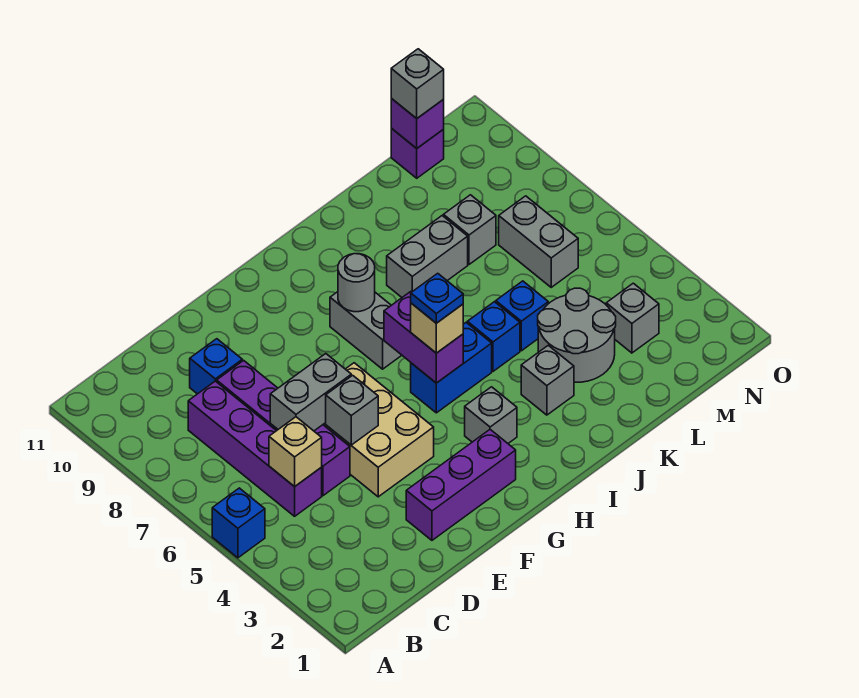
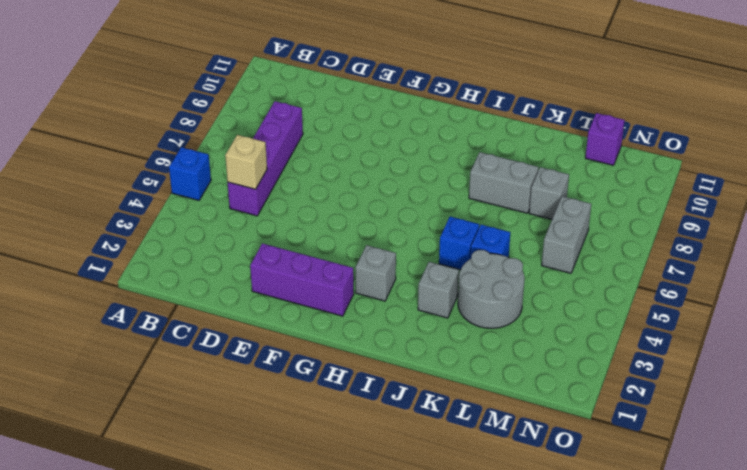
none -> purple 1x4 brick [217,360,350,496]
none -> blue 1x1 brick [190,339,242,394]
none -> tan 2x3 brick [323,363,434,497]

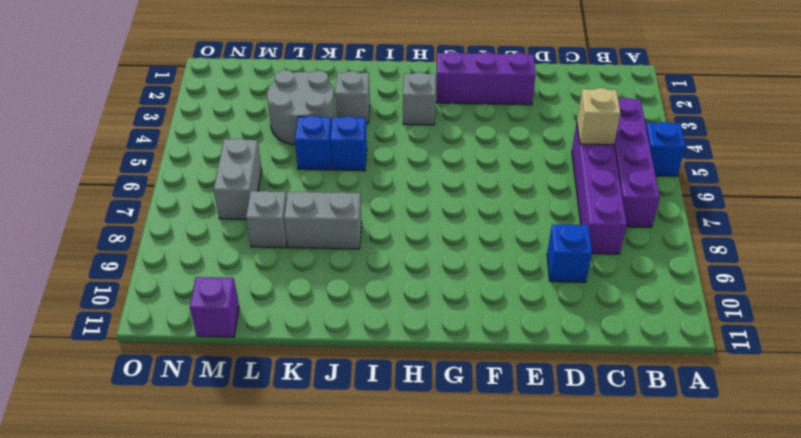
purple 1x4 brick [614,98,660,227] -> purple 1x4 brick moved to [217,360,350,496]
none -> tan 2x3 brick [323,363,434,497]
none -> blue 1x2 brick [411,323,492,413]
none -> grey 1x2 brick [330,292,402,369]

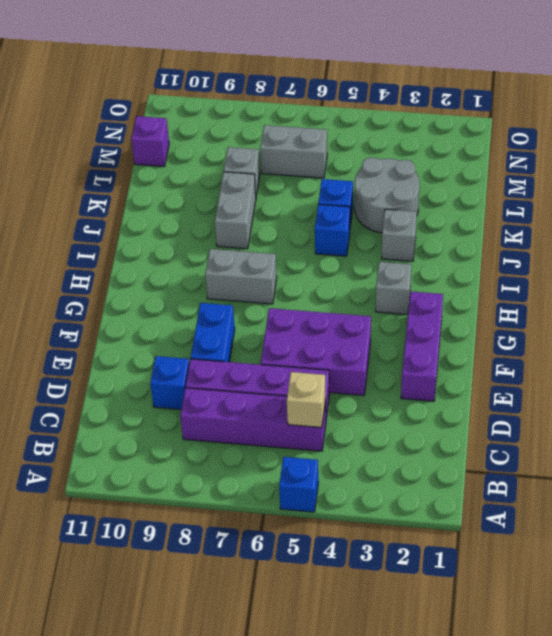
purple 2x3 brick [261,308,371,396] -> tan 2x3 brick [323,363,434,497]
blue 1x2 brick [191,303,235,362] -> blue 1x2 brick moved to [411,323,492,413]
none -> grey 1x1 brick [606,283,659,353]
none -> grey 1x2 brick [270,354,351,431]
none -> grey 1x1 brick [326,375,378,445]

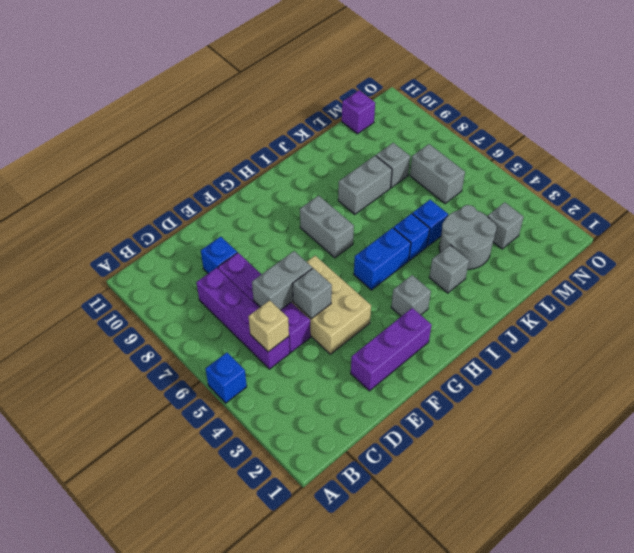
none -> purple 1x2 brick [384,292,463,383]
none -> grey 1x1 round brick [338,254,375,312]
none -> purple 1x1 brick [391,99,444,148]

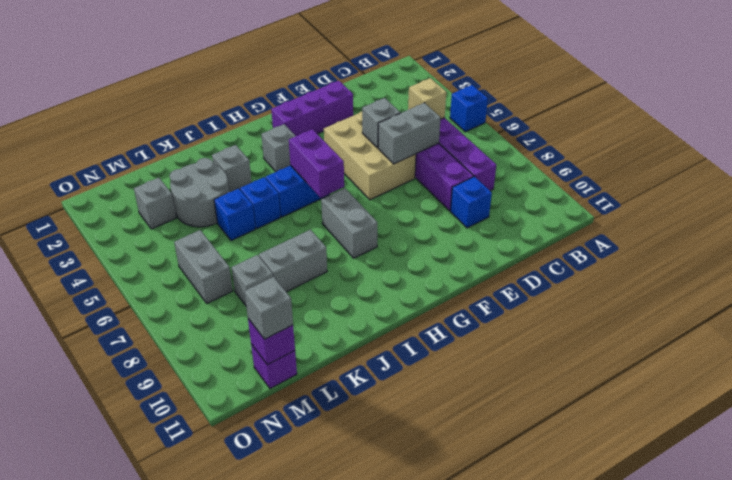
none -> grey 1x1 round brick [338,254,375,312]
none -> tan 1x1 brick [411,303,463,353]
none -> blue 1x1 plate [411,273,463,323]

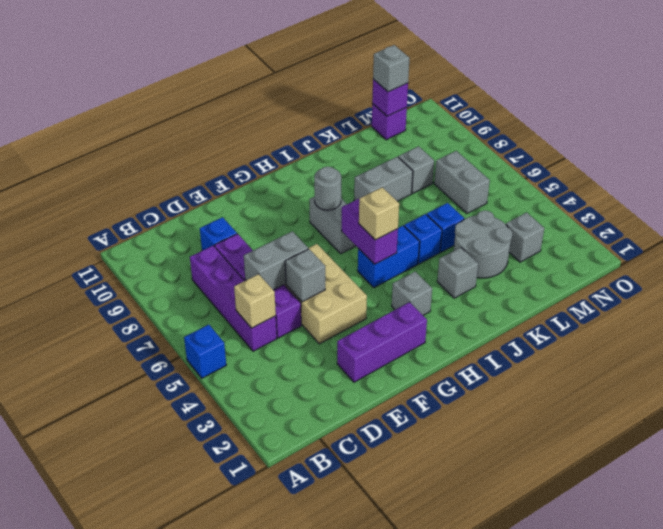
none -> blue 1x1 plate [411,273,463,323]

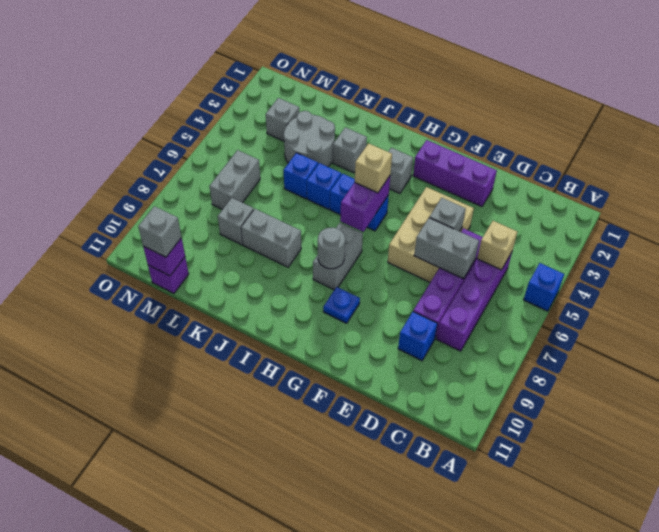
blue 1x1 plate [323,287,360,323] -> blue 1x1 plate moved to [411,273,463,323]

